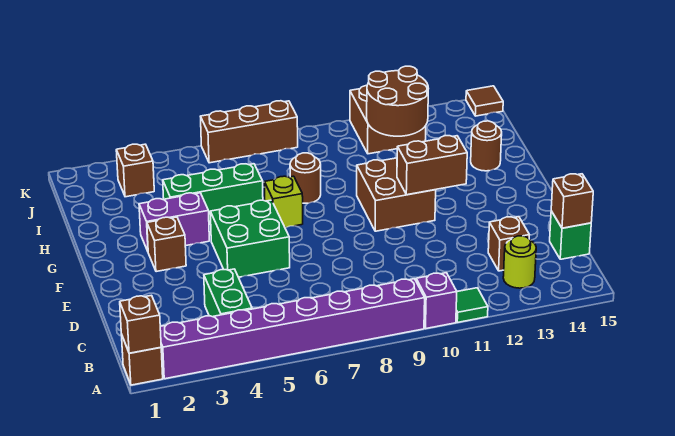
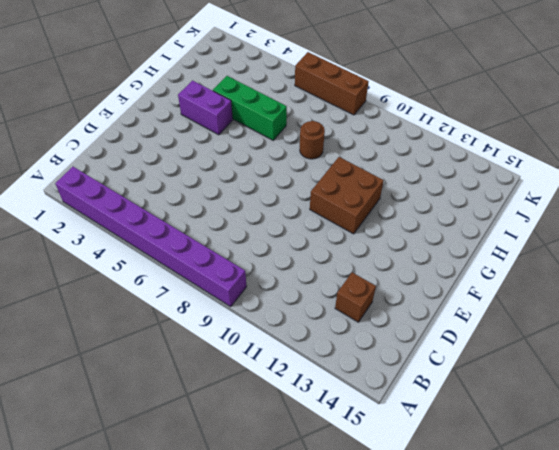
none -> brown 1x1 brick [121,334,163,385]
none -> purple 1x1 brick [416,273,457,329]
none -> green 1x1 tile [456,288,488,323]

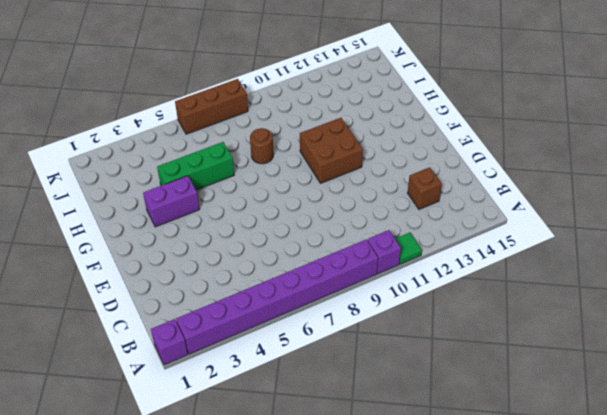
purple 1x1 brick [151,319,188,365] -> brown 1x1 brick [121,334,163,385]
none -> green 1x2 brick [204,269,252,317]
none -> lime 1x1 round brick [503,236,536,288]
none -> green 1x1 brick [550,211,591,259]

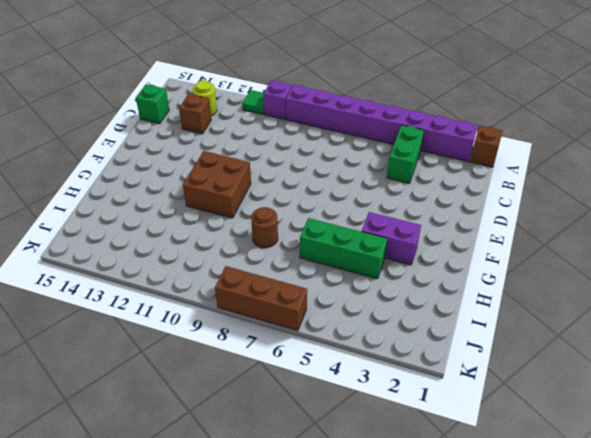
none -> green 2x2 brick [210,200,290,277]
none -> brown 1x1 brick [147,217,186,272]
none -> lime 1x1 brick [264,176,303,228]

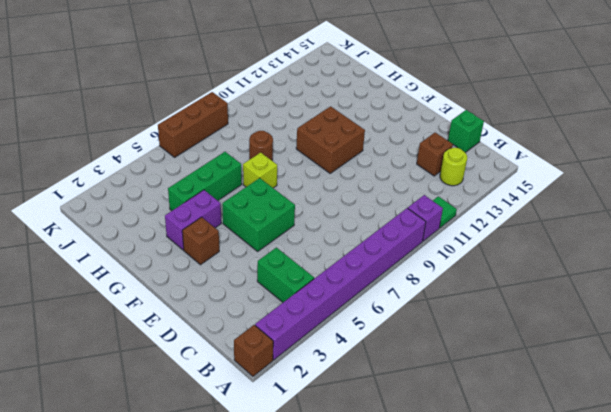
none -> brown 1x1 round brick [471,121,502,171]
none -> brown 1x1 brick [116,144,154,197]
none -> brown 2x2 brick [350,86,426,154]

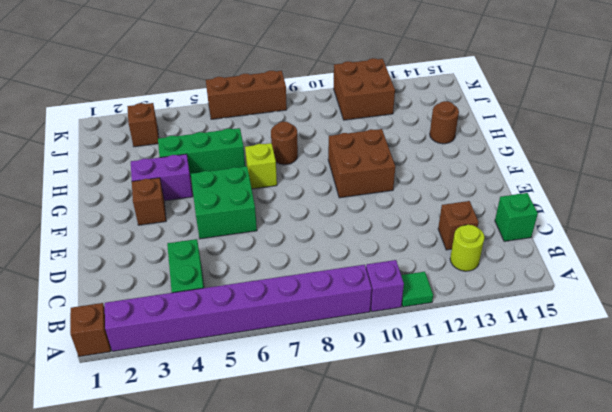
none -> brown 1x1 tile [466,86,503,116]
none -> brown 1x1 brick [120,295,161,353]
none -> brown 1x1 brick [551,174,593,228]

